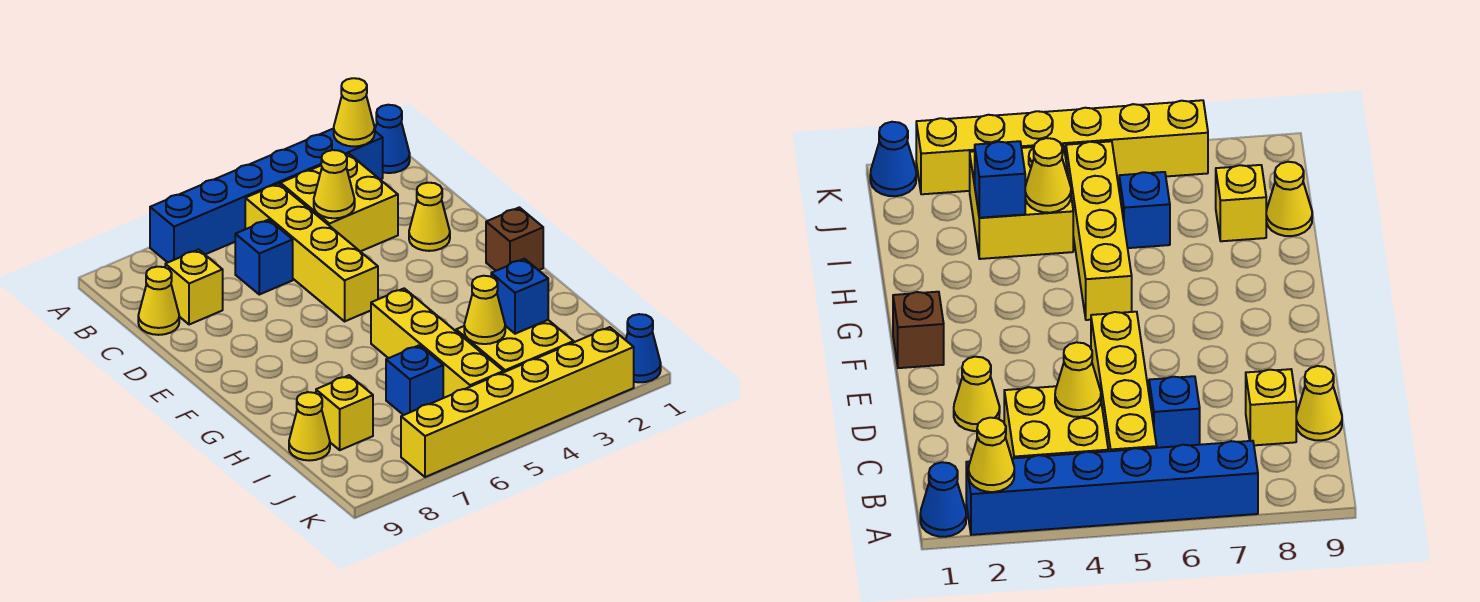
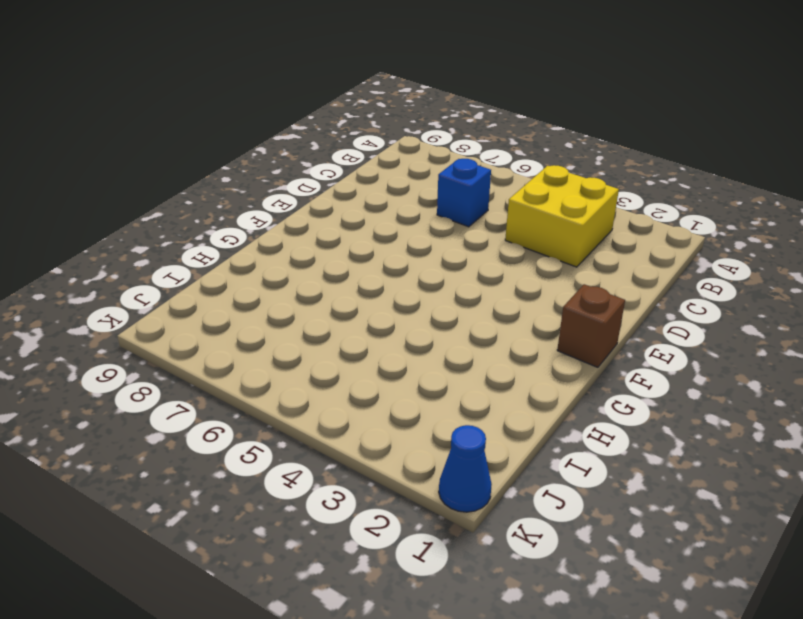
none -> blue 1x1 cone [375,105,410,173]
none -> blue 1x6 brick [150,128,383,262]
none -> yellow 1x4 brick [245,184,378,321]

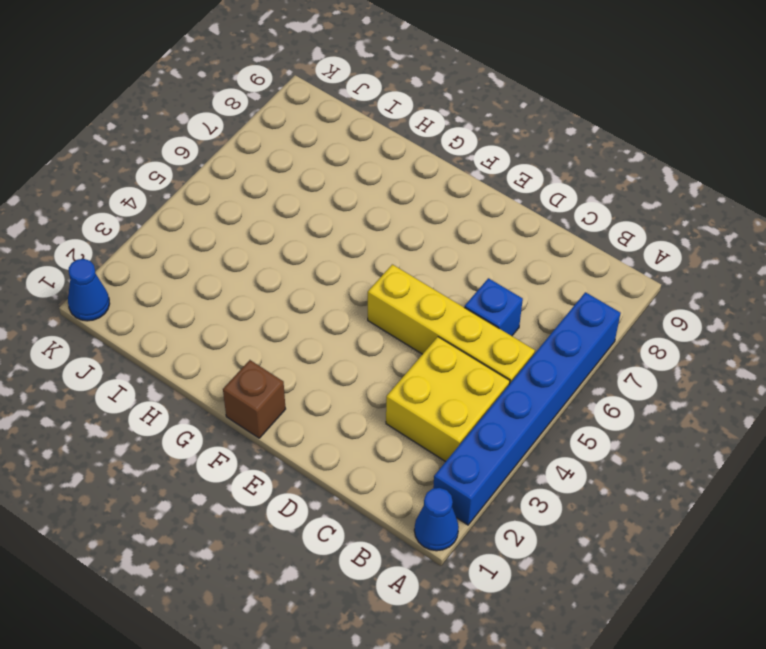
none -> yellow 1x1 brick [165,250,223,325]
none -> yellow 1x1 cone [138,267,179,335]
none -> yellow 1x1 cone [409,183,450,251]

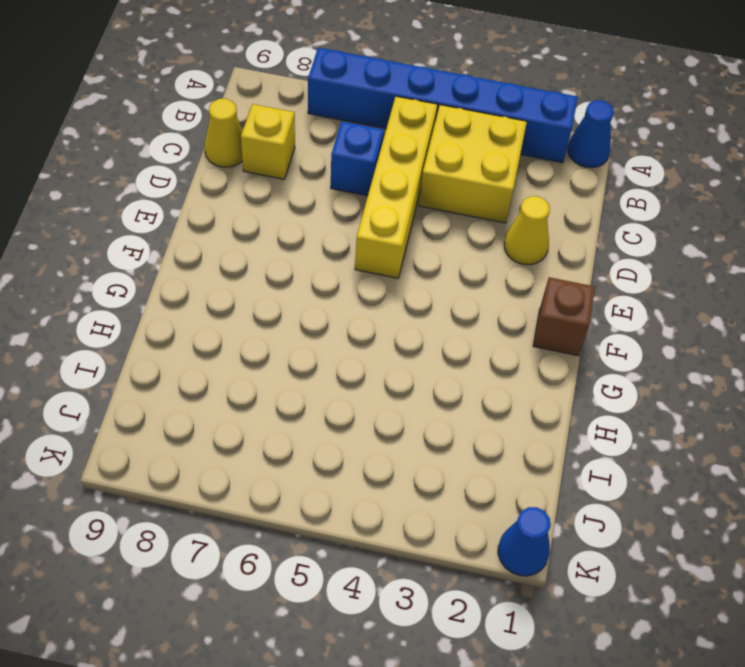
none -> yellow 1x4 brick [371,288,503,398]
none -> yellow 2x2 brick [456,320,574,372]
none -> blue 1x1 brick [386,345,443,415]

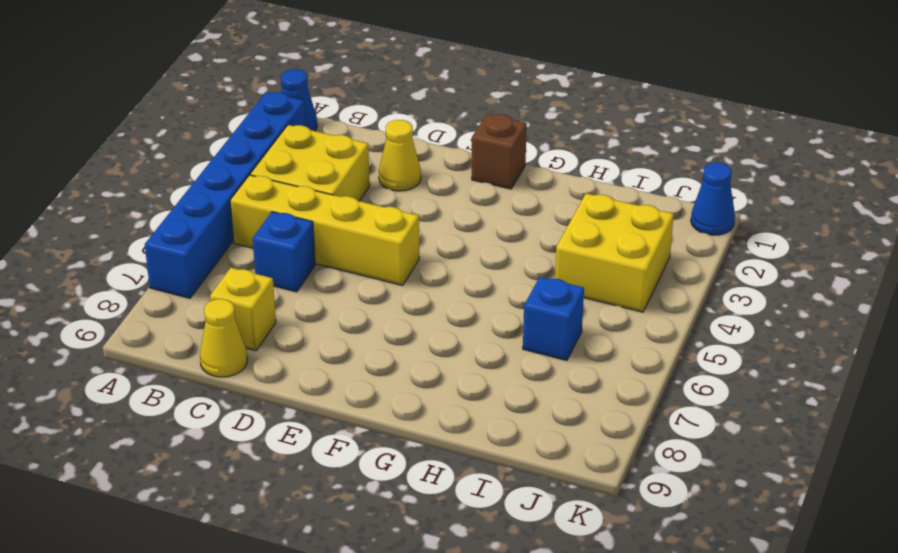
none -> yellow 1x4 brick [371,288,503,398]
none -> yellow 1x1 brick [316,375,373,450]
none -> yellow 1x1 cone [289,392,330,461]

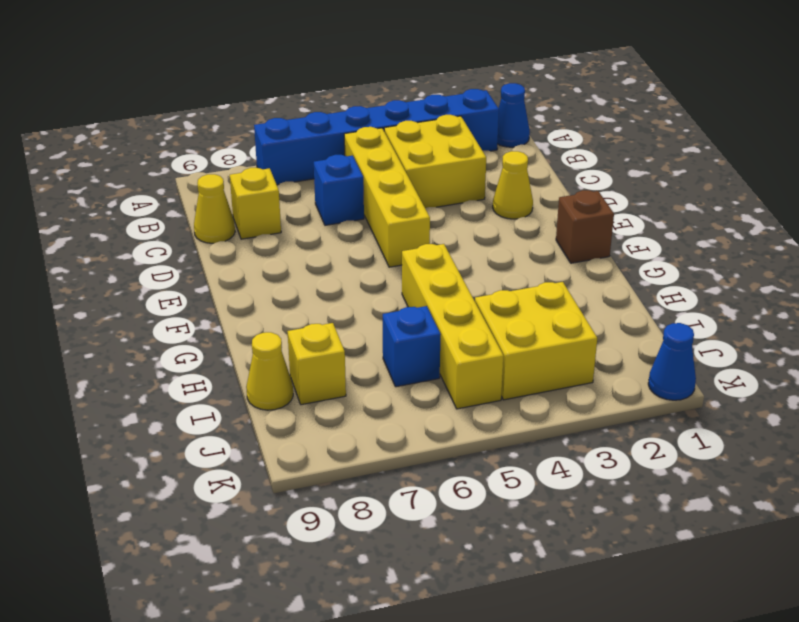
none -> yellow 1x6 brick [401,327,634,477]
none -> yellow 1x1 cone [334,78,375,147]
none -> yellow 1x1 cone [314,150,355,218]

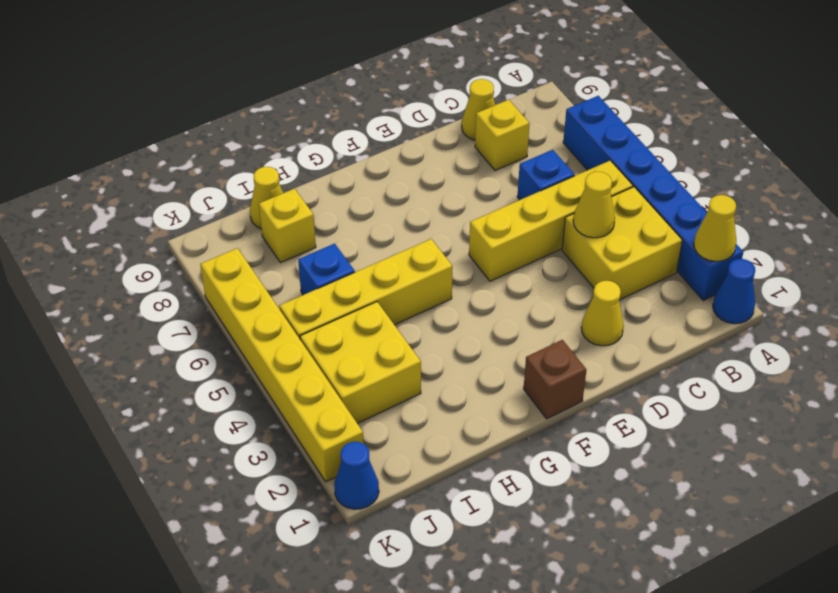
none -> blue 1x1 brick [491,259,548,334]
none -> yellow 1x1 cone [464,276,505,344]

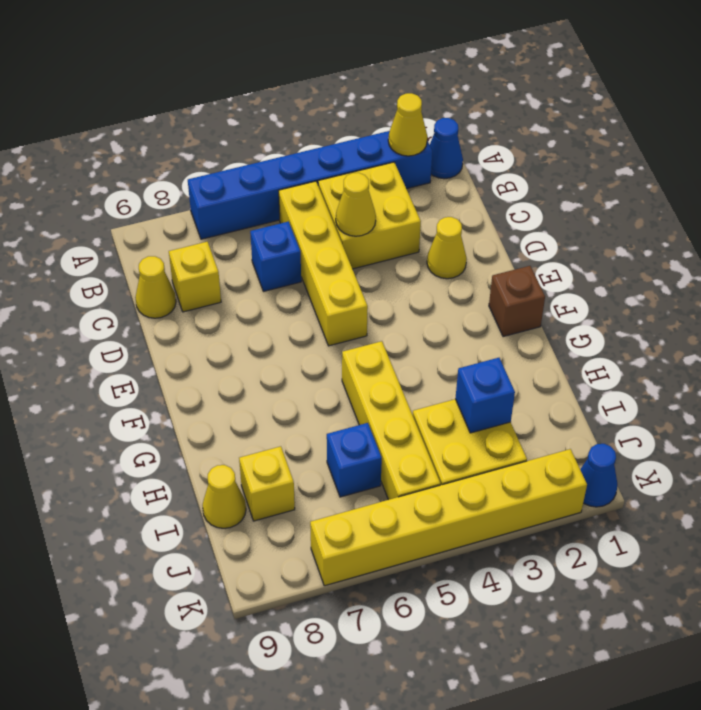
none -> yellow 1x1 cone [464,276,505,344]

